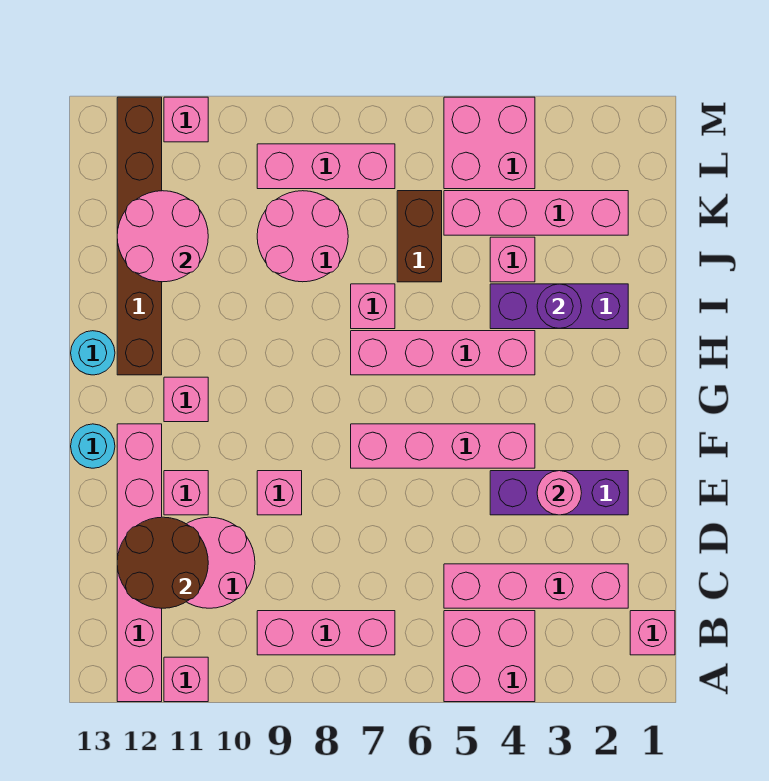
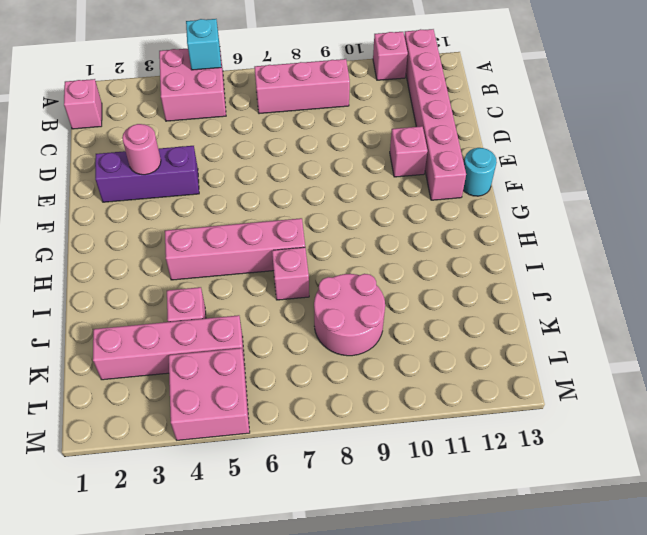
cyan 1x1 brick [186,19,221,70] -> none
none -> pink 1x4 brick [444,564,628,608]
none -> pink 2x2 round brick [187,517,255,608]
none -> pink 1x1 brick [257,471,302,515]

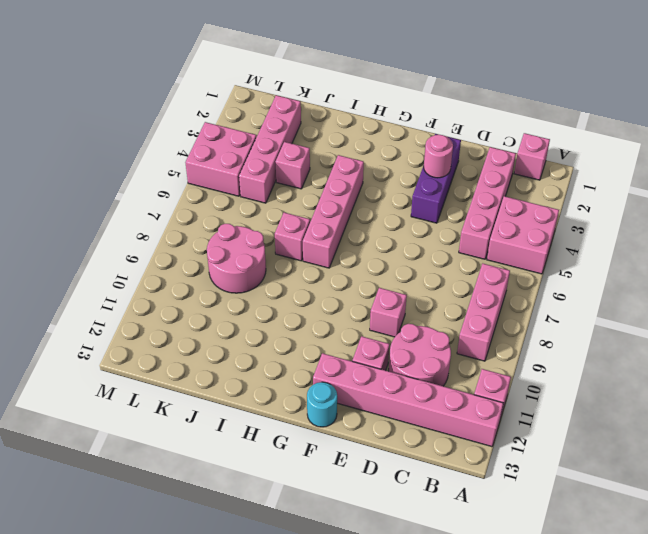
none -> pink 1x4 brick [351,424,535,468]
none -> pink 1x1 brick [164,377,208,422]
none -> brown 1x6 brick [117,97,162,375]

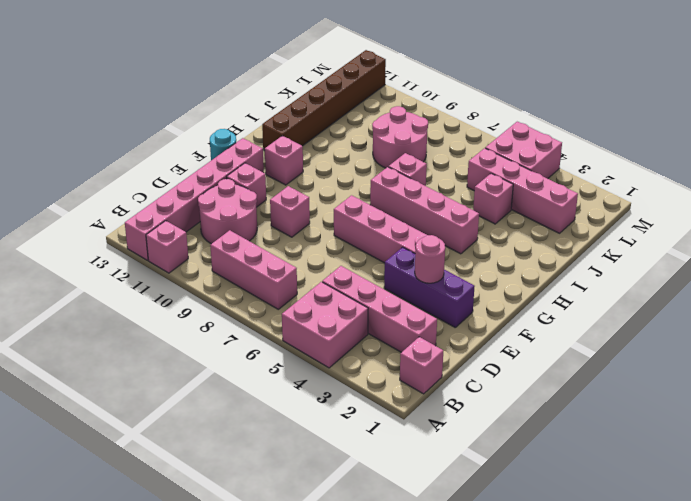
none -> cyan 1x1 round brick [71,331,115,375]
none -> purple 1x3 brick [490,284,628,329]
none -> brown 1x2 brick [397,191,442,282]

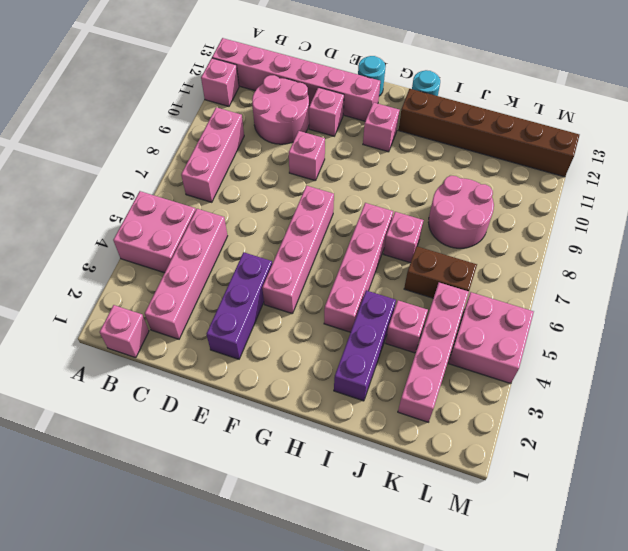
none -> pink 1x3 brick [257,144,395,189]
none -> pink 1x1 brick [164,97,208,142]
none -> brown 2x2 round brick [117,517,208,608]

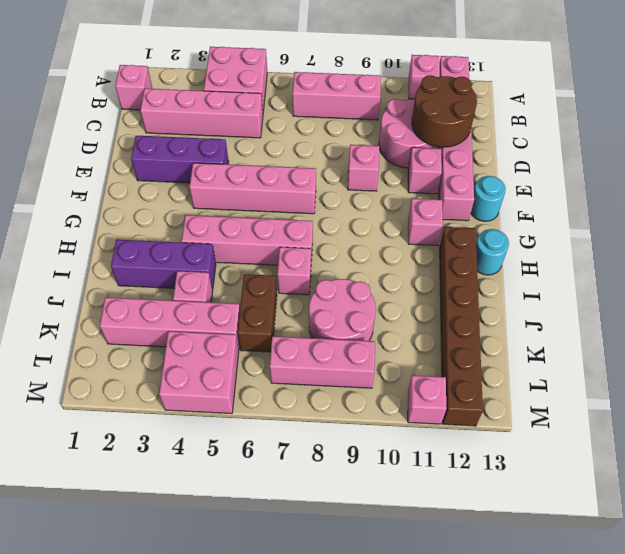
none -> pink 1x1 round brick [537,471,581,515]
none -> purple 1x1 round brick [537,284,582,328]
none -> pink 2x2 round brick [117,191,208,282]

